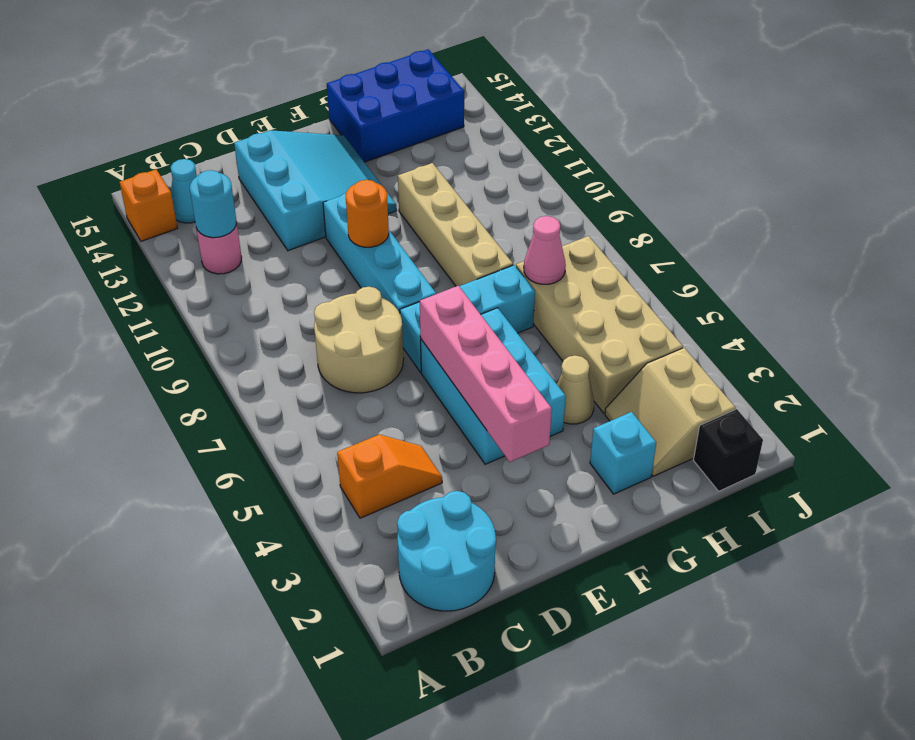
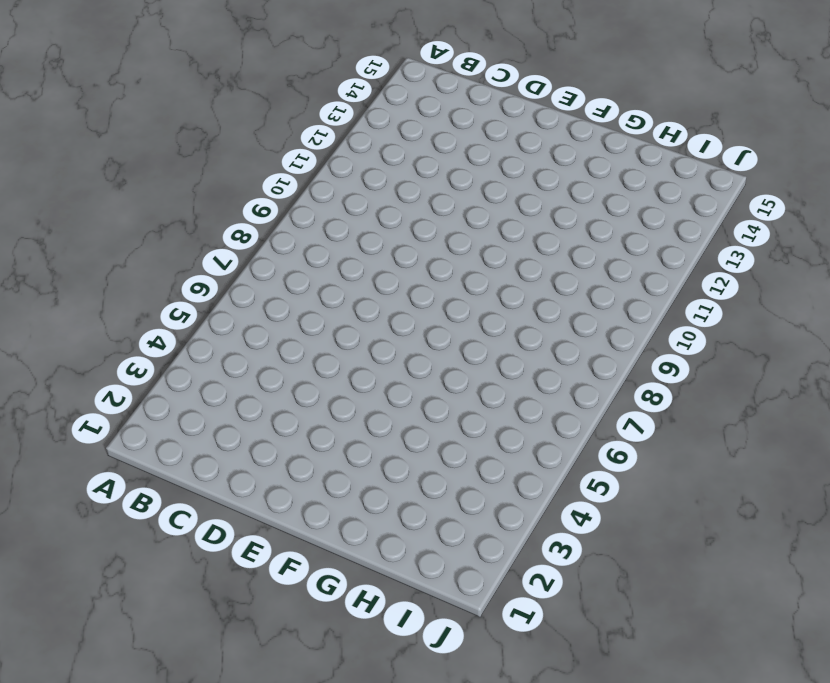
none -> orange 1x1 brick [120,169,177,241]
none -> cyan 2x2 round brick [397,491,496,611]
none -> orange 1x2 slope [337,435,442,518]

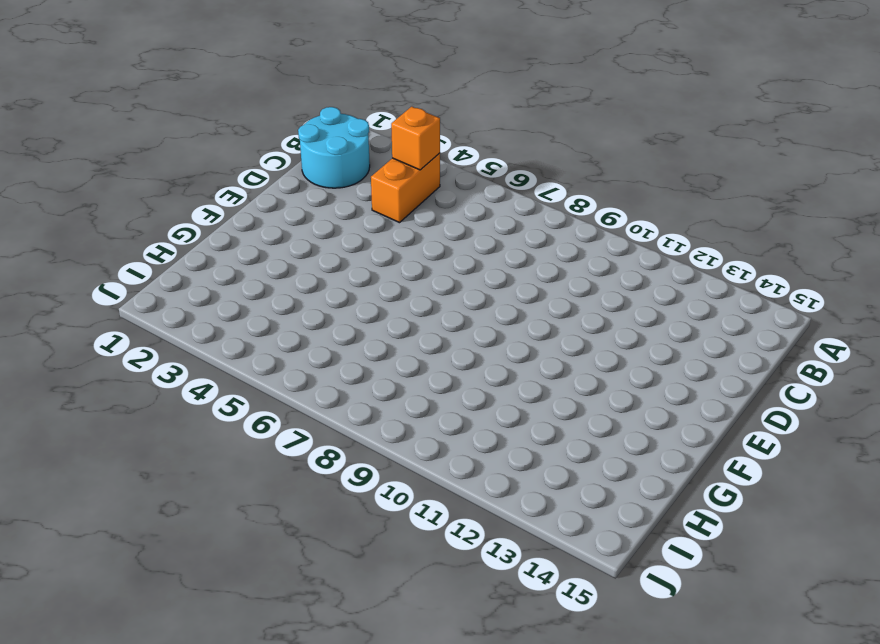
orange 1x2 brick [371,153,440,223] -> orange 1x2 slope [337,435,442,518]
orange 1x1 brick [391,107,440,170] -> orange 1x1 brick moved to [120,169,177,241]
none -> pink 1x1 round brick [196,222,242,274]
none -> cyan 1x1 cone [171,159,197,223]
none -> tan 2x2 round brick [314,287,404,393]

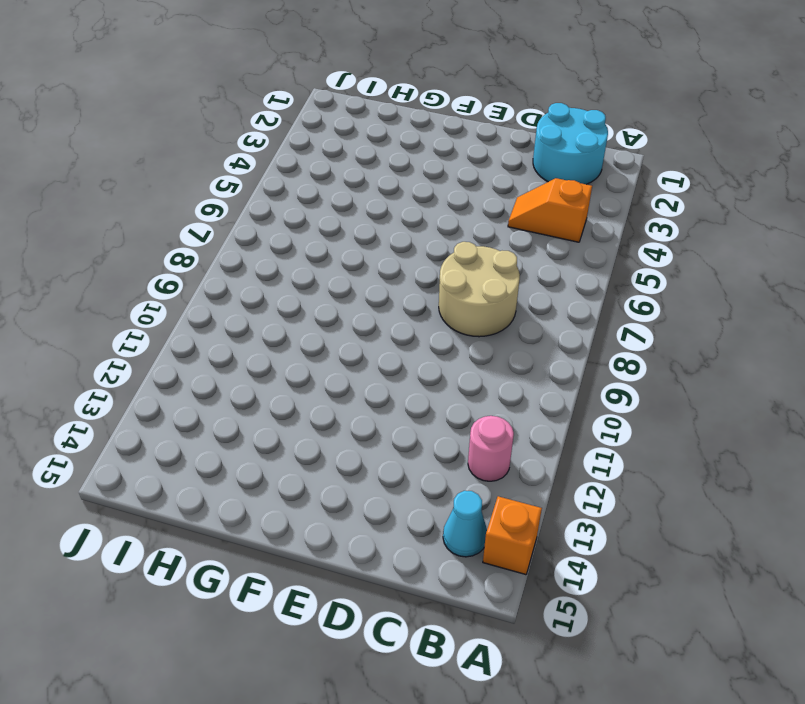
none -> cyan 3x3 slope [234,130,396,251]
none -> cyan 2x3 brick [421,308,566,464]
none -> cyan 1x3 brick [400,265,535,372]

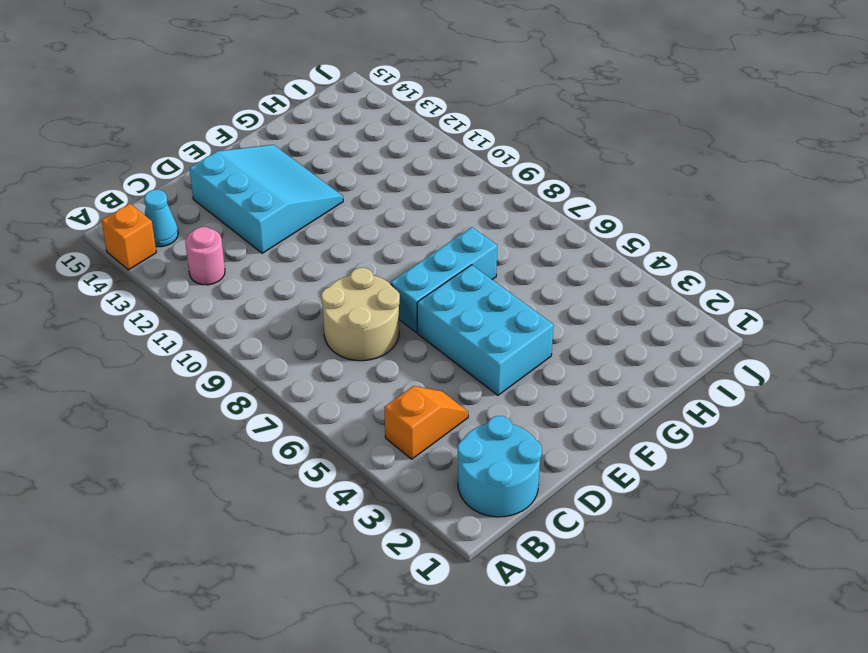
none -> cyan 1x4 brick [323,193,436,313]
none -> cyan 1x1 brick [590,412,656,494]
none -> tan 1x1 cone [557,355,594,424]

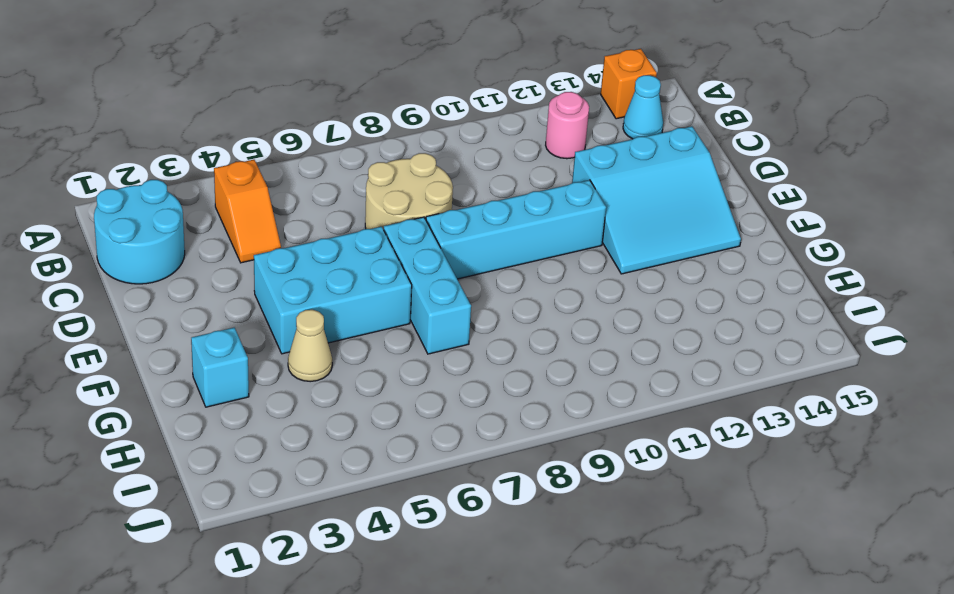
none -> tan 1x4 brick [398,163,513,286]
none -> blue 2x3 brick [327,49,464,162]
none -> tan 2x2 slope [605,348,735,476]

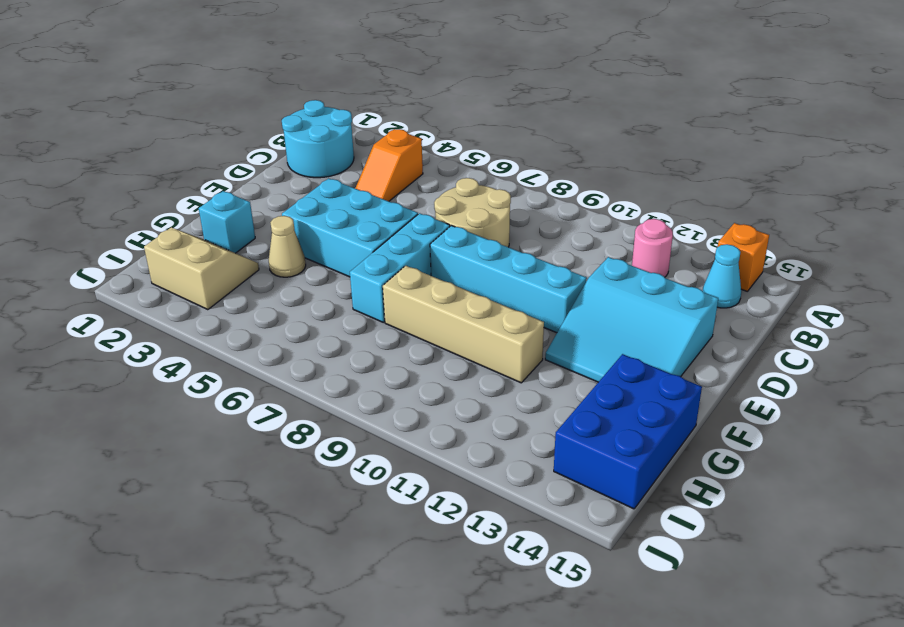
none -> tan 2x4 brick [516,236,683,413]
none -> black 1x1 brick [693,409,763,491]
none -> cyan 1x1 round brick [190,170,236,238]

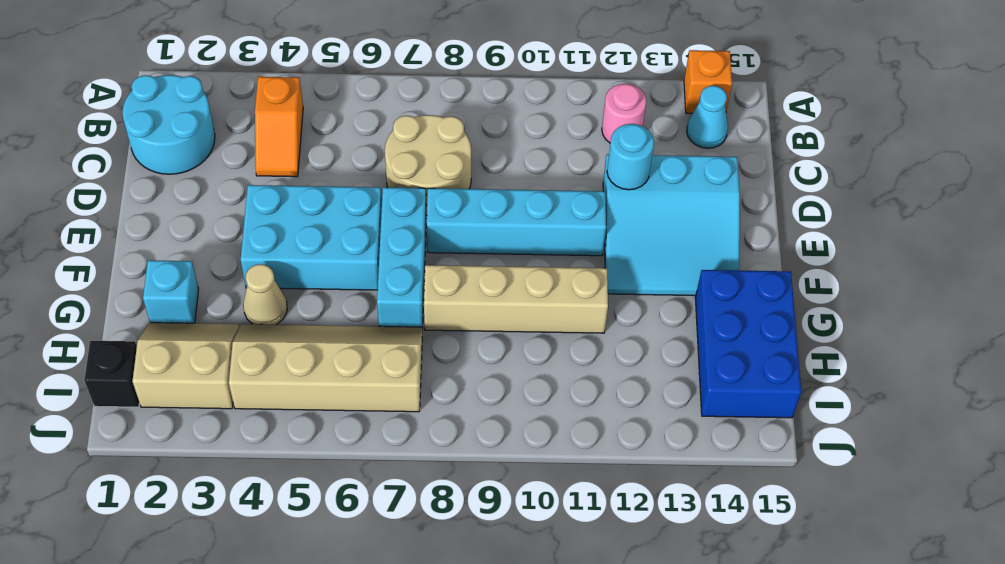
cyan 1x1 round brick [607,124,654,190] -> cyan 1x1 round brick moved to [190,170,236,238]
tan 2x4 slope [229,324,422,412] -> tan 2x4 brick [516,236,683,413]
none -> pink 1x4 brick [420,286,552,462]
none -> orange 1x1 round brick [346,180,389,247]
none -> pink 1x1 cone [524,216,566,284]

